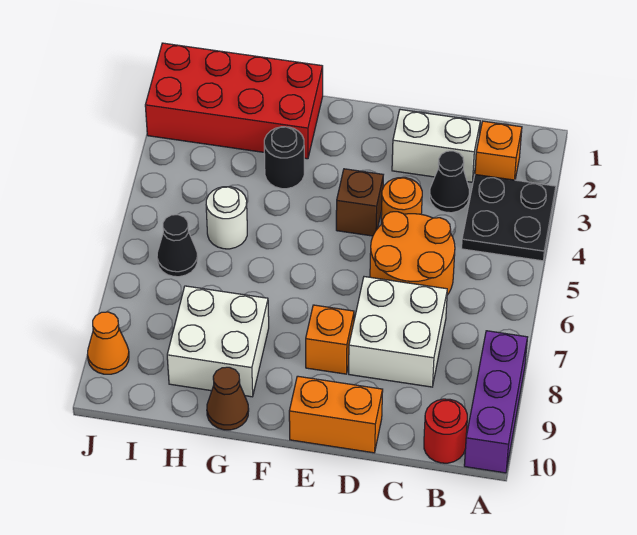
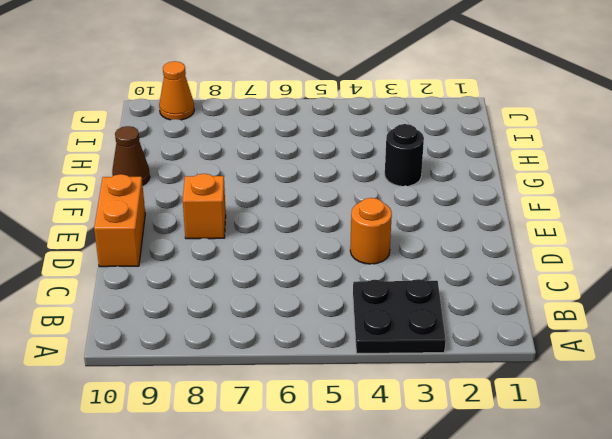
none -> purple 1x3 brick [464,331,527,473]
none -> orange 1x1 brick [475,121,522,180]
none -> red 1x1 round brick [424,399,467,463]

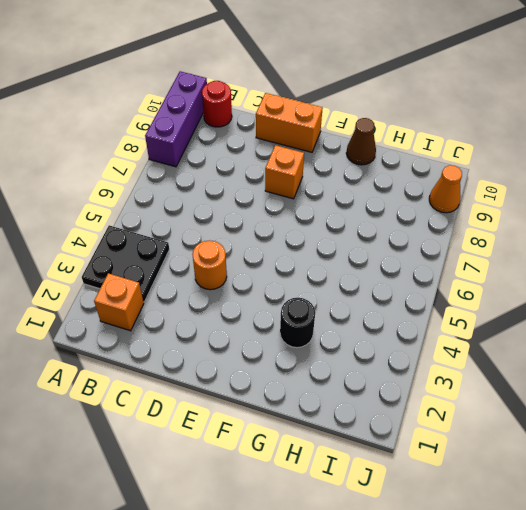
none -> white 1x2 brick [392,110,480,182]
none -> black 1x1 cone [430,151,469,213]
none -> orange 2x2 round brick [370,212,455,295]

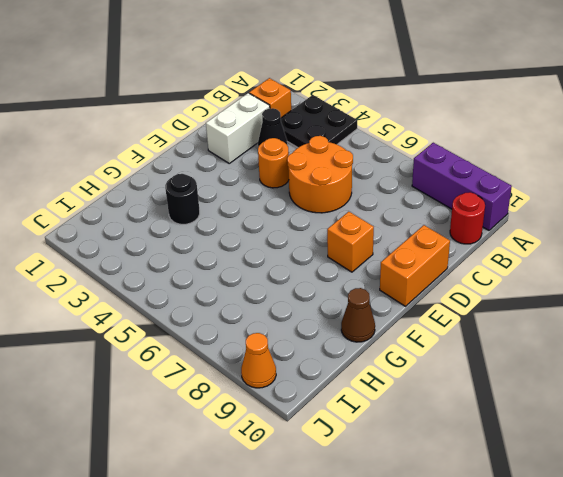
none -> white 2x2 brick [349,277,447,387]
none -> brown 1x1 brick [336,169,383,236]
none -> red 2x4 brick [145,43,323,159]

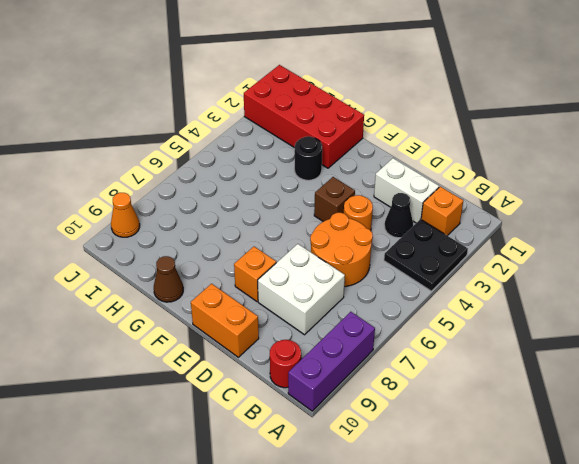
none -> white 2x2 brick [167,286,269,397]
none -> white 1x1 round brick [206,187,247,249]
none -> black 1x1 cone [157,215,198,277]

